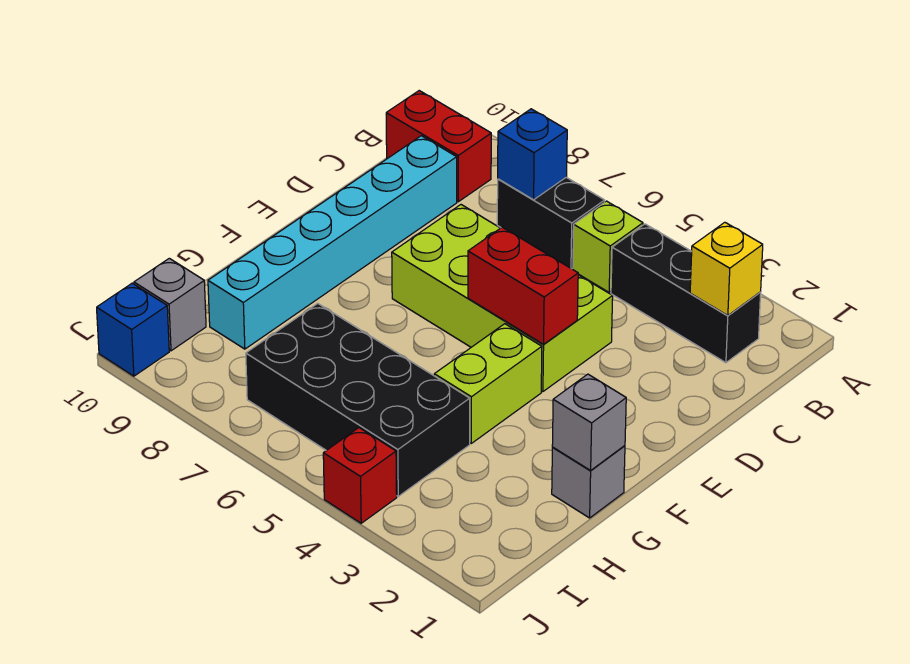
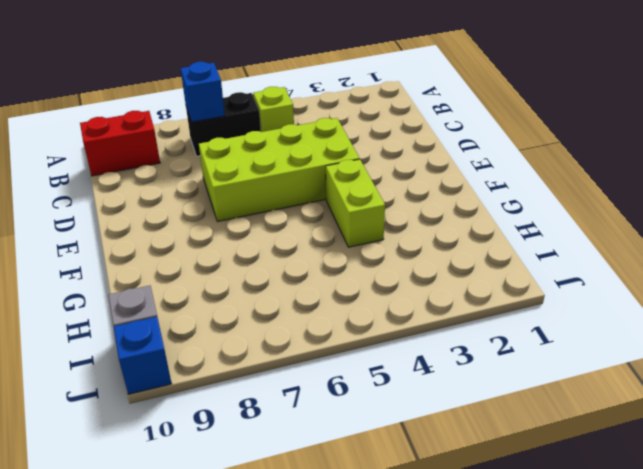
none -> black 1x3 brick [611,224,761,363]
none -> cyan 1x6 brick [208,136,457,349]
none -> grey 1x1 brick [552,446,625,518]

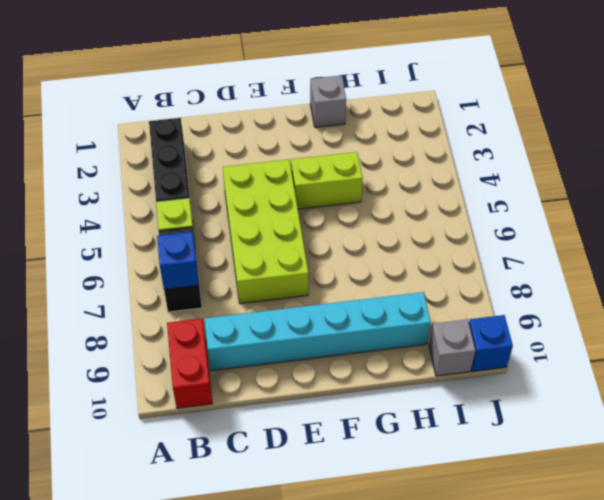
none -> black 2x4 brick [246,303,470,496]
none -> red 1x1 brick [323,428,397,523]
none -> yellow 1x1 brick [690,222,763,315]

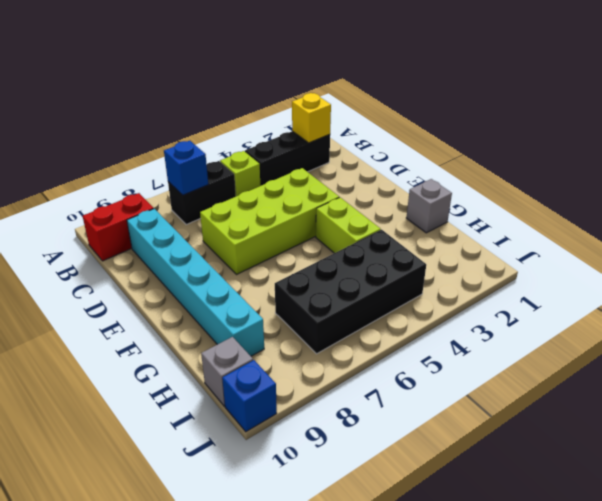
none -> red 1x1 brick [323,428,397,523]
none -> red 1x2 brick [468,227,578,344]
none -> grey 1x1 brick [552,374,626,470]

